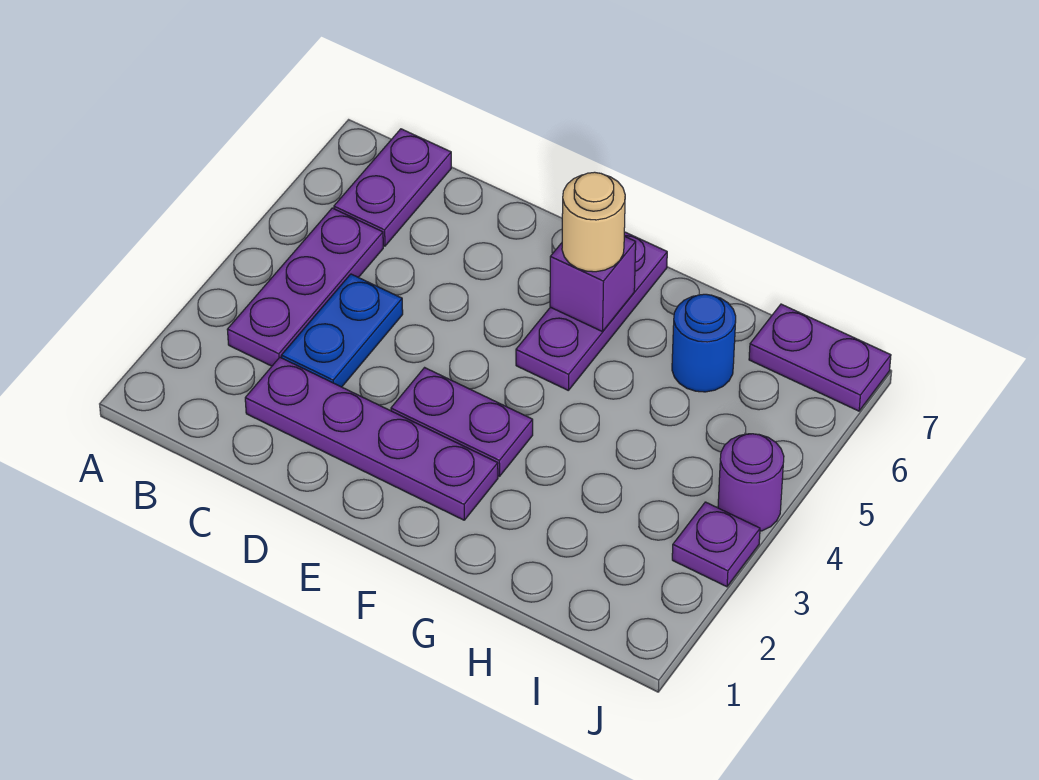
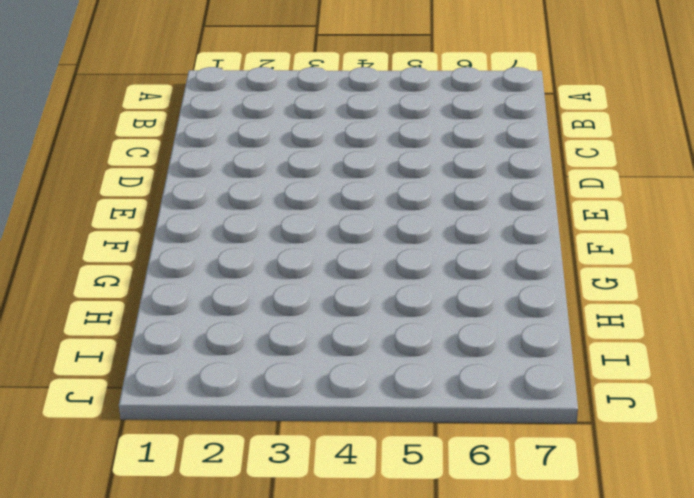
none -> purple 1x3 plate [227,208,383,366]
none -> purple 1x2 plate [334,129,451,246]
none -> purple 1x4 plate [245,357,498,520]

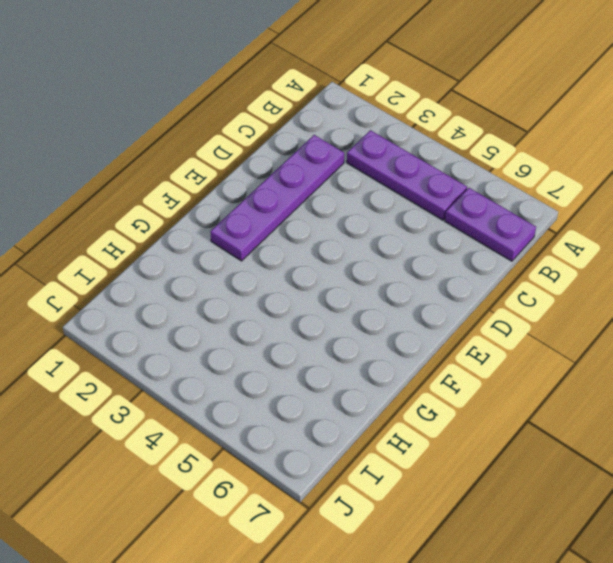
none -> blue 1x2 plate [281,274,403,387]
none -> purple 1x2 plate [391,368,533,476]
none -> purple 1x3 plate [516,232,667,390]

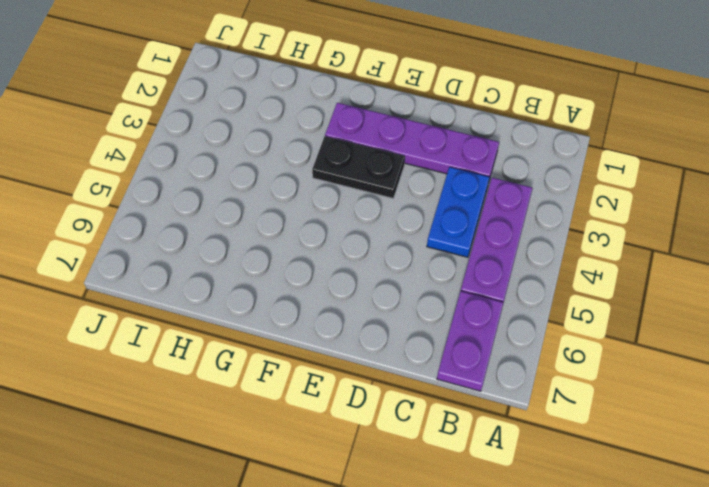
black 1x2 plate [312,136,405,198] -> purple 1x2 plate [391,368,533,476]
none -> purple 1x3 plate [516,232,667,390]
none -> blue 1x1 round brick [672,294,736,392]
none -> purple 1x2 plate [749,304,891,411]

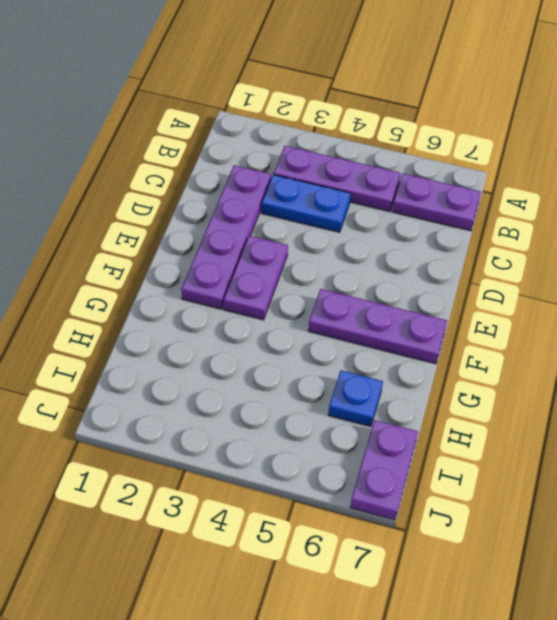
blue 1x1 plate [328,370,383,427] -> blue 1x1 round brick [672,294,736,392]
none -> purple 1x1 plate [672,502,760,587]
none -> purple 1x1 round brick [718,434,784,531]
none -> purple 1x1 brick [550,236,636,332]

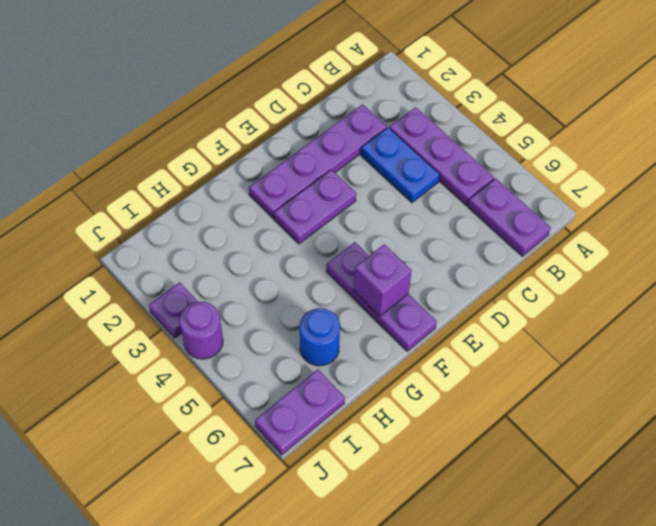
none -> tan 1x1 round brick [562,172,625,272]

